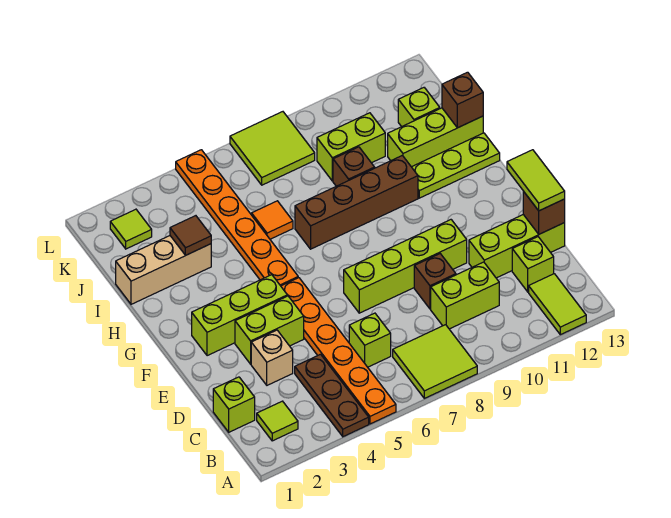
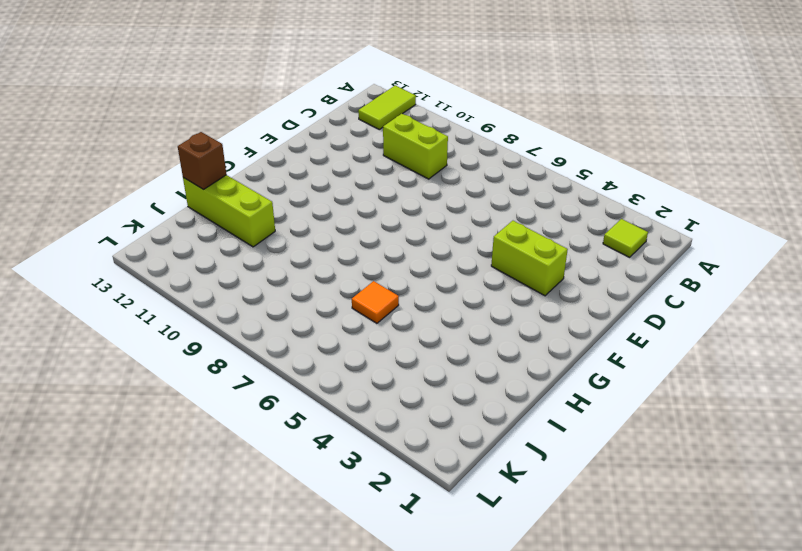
none -> brown 1x3 plate [295,354,369,437]
none -> orange 1x6 plate [281,278,396,424]
none -> lime 2x2 tile [393,325,477,398]
none -> lime 1x1 brick [213,377,255,432]

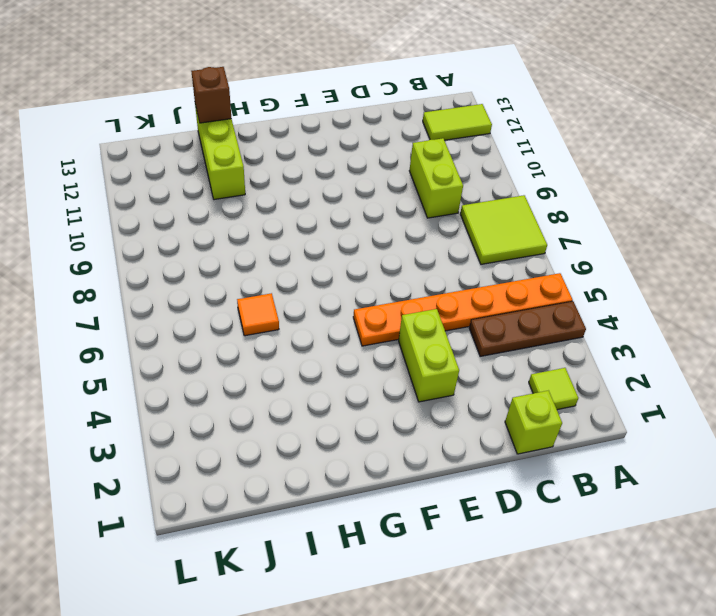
none -> lime 1x1 brick [349,313,391,367]
none -> lime 1x1 brick [512,237,554,292]
none -> tan 1x1 brick [251,330,293,385]
none -> brown 1x1 brick [414,254,456,309]

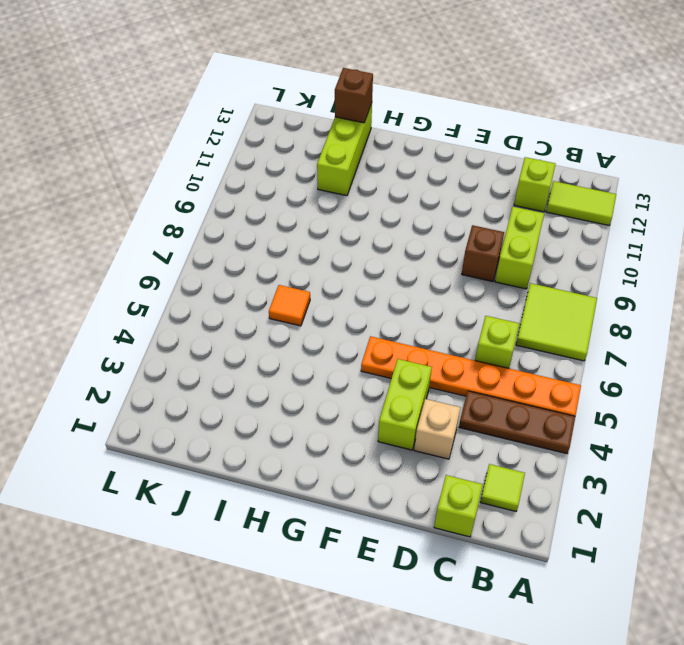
none -> lime 1x3 brick [469,215,565,278]
none -> lime 1x4 brick [344,220,467,313]
none -> lime 1x3 brick [192,275,287,356]
none -> orange 1x6 plate [176,150,298,286]

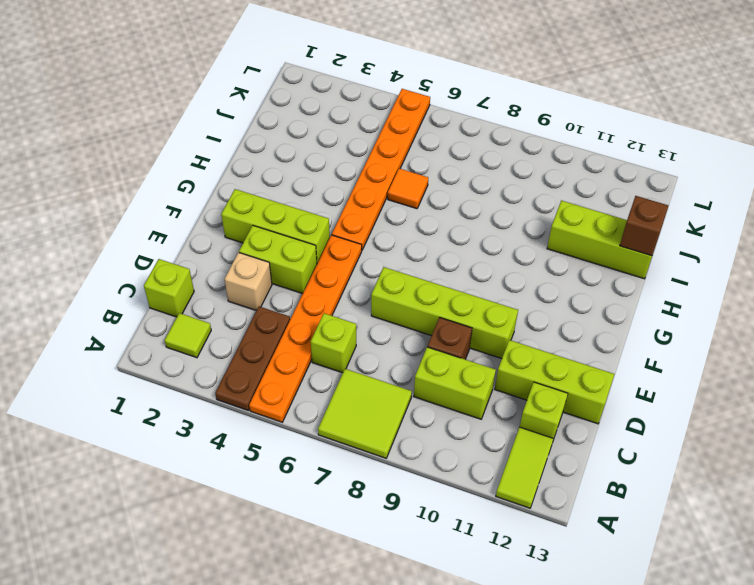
none -> brown 1x4 brick [295,155,418,249]
none -> lime 1x3 plate [412,133,500,198]
none -> tan 1x3 brick [116,236,211,304]
none -> brown 1x1 brick [333,147,375,186]

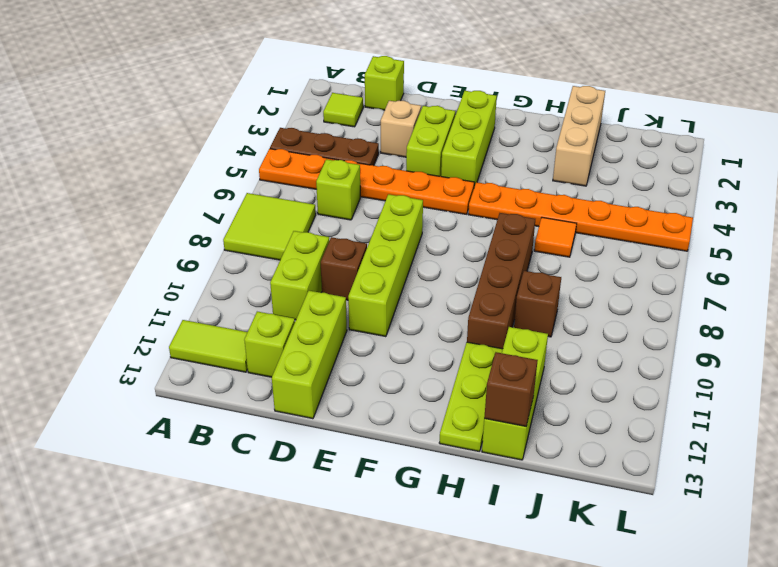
none -> lime 1x2 brick [317,113,385,181]
none -> lime 1x1 brick [398,88,440,127]
none -> lime 1x1 tile [110,209,152,249]
none -> lime 2x2 tile [230,112,315,185]

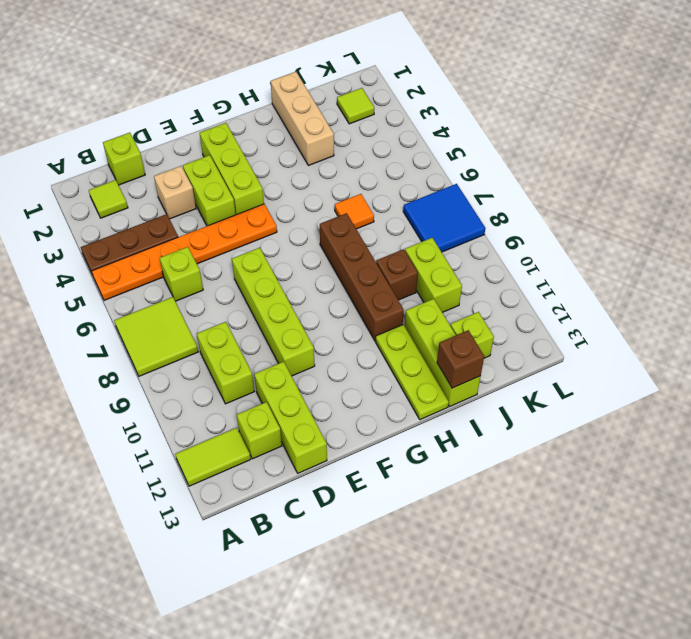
blue 2x2 tile [403,184,485,252] -> lime 2x2 tile [230,112,315,185]
none -> brown 1x1 brick [414,254,456,309]
none -> orange 1x6 plate [176,150,298,286]
none -> brown 1x1 brick [523,191,565,234]
none -> brown 1x1 tile [170,216,211,255]

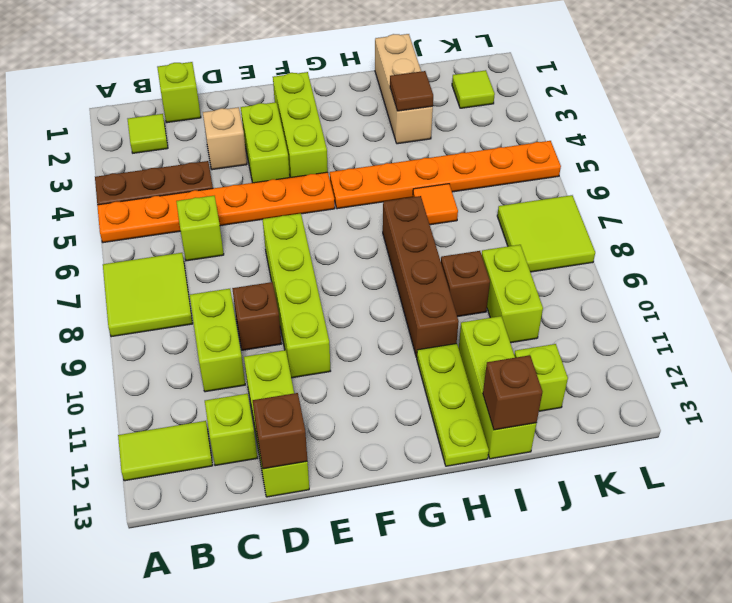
none -> lime 1x2 tile [507,150,565,211]

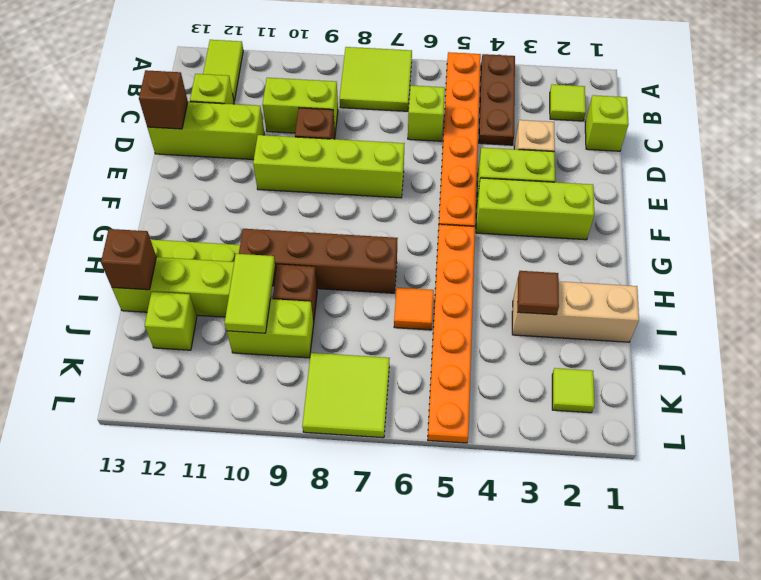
lime 1x2 tile [225,254,275,333] -> lime 1x2 tile moved to [507,150,565,211]

